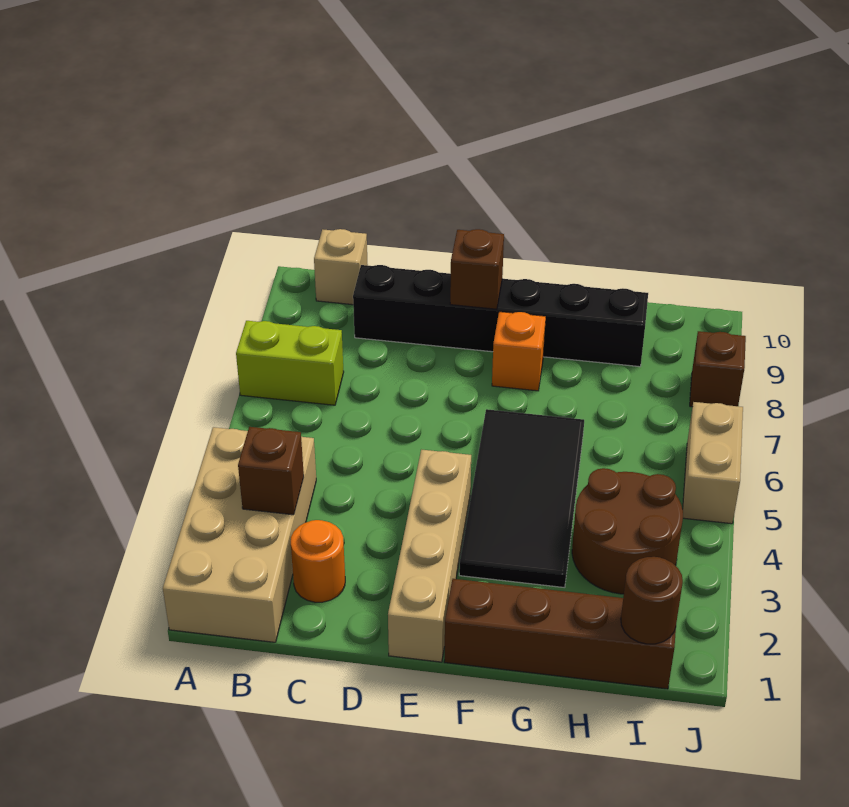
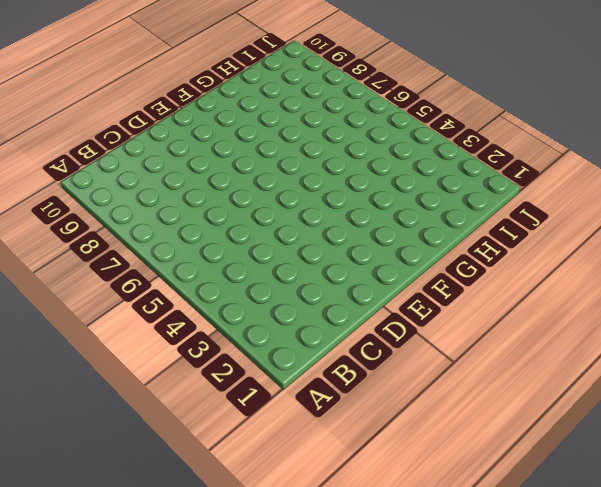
none -> tan 2x4 brick [163,427,316,642]
none -> lime 1x2 brick [236,321,344,405]
none -> tan 1x1 brick [314,229,368,305]

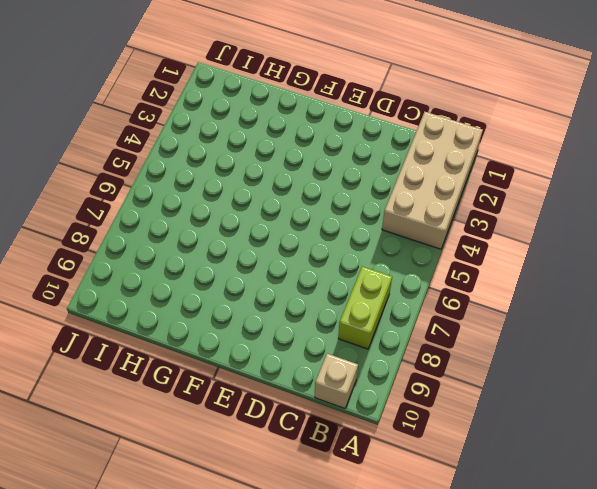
lime 1x2 brick [338,266,392,349] -> lime 1x2 brick turned to [236,321,344,405]
none -> orange 1x1 round brick [291,520,345,602]
none -> black 1x6 brick [353,265,648,367]
none -> tan 1x4 brick [388,450,471,662]

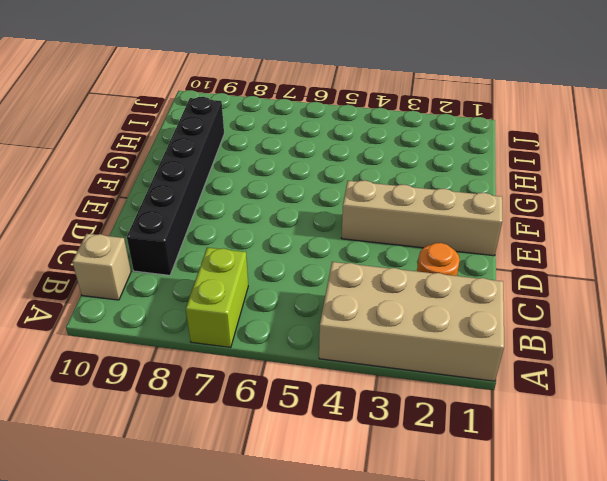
none -> brown 1x4 brick [444,579,676,689]
none -> black 2x4 tile [459,409,584,588]
none -> orange 1x1 brick [492,312,546,391]

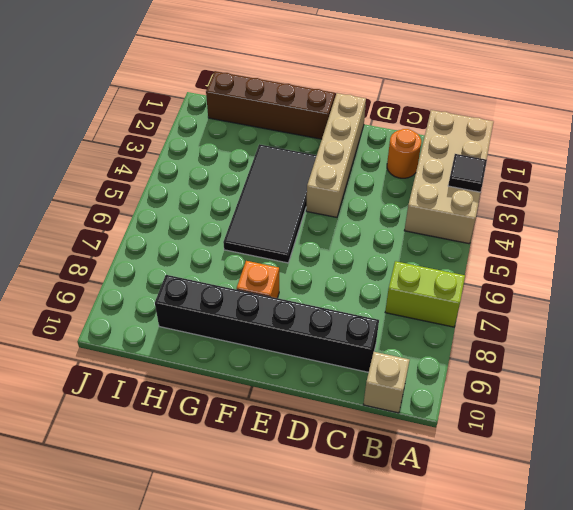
black 1x1 tile [448,154,487,192] -> none
none -> brown 2x2 round brick [572,468,683,594]
none -> tan 1x2 brick [683,402,743,524]
none -> brown 1x1 brick [690,331,746,407]

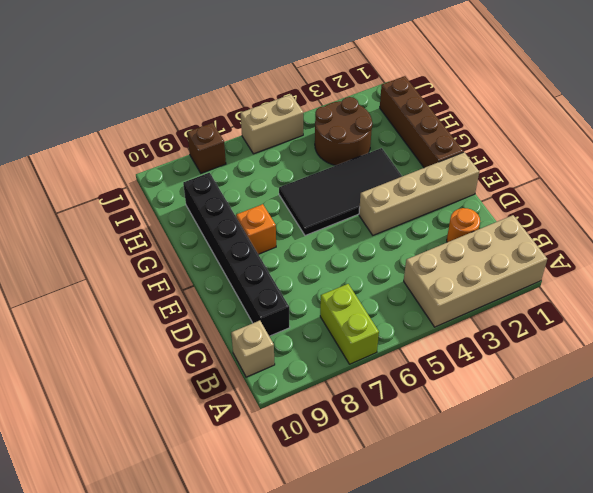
none -> brown 1x1 brick [238,427,304,515]
none -> brown 1x1 brick [450,229,504,309]
none -> brown 1x1 round brick [621,557,683,644]

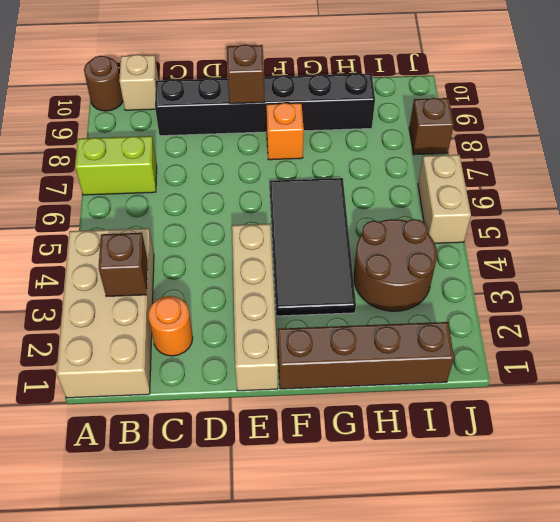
brown 1x1 round brick [84,56,123,111] -> brown 1x1 round brick moved to [621,557,683,644]

